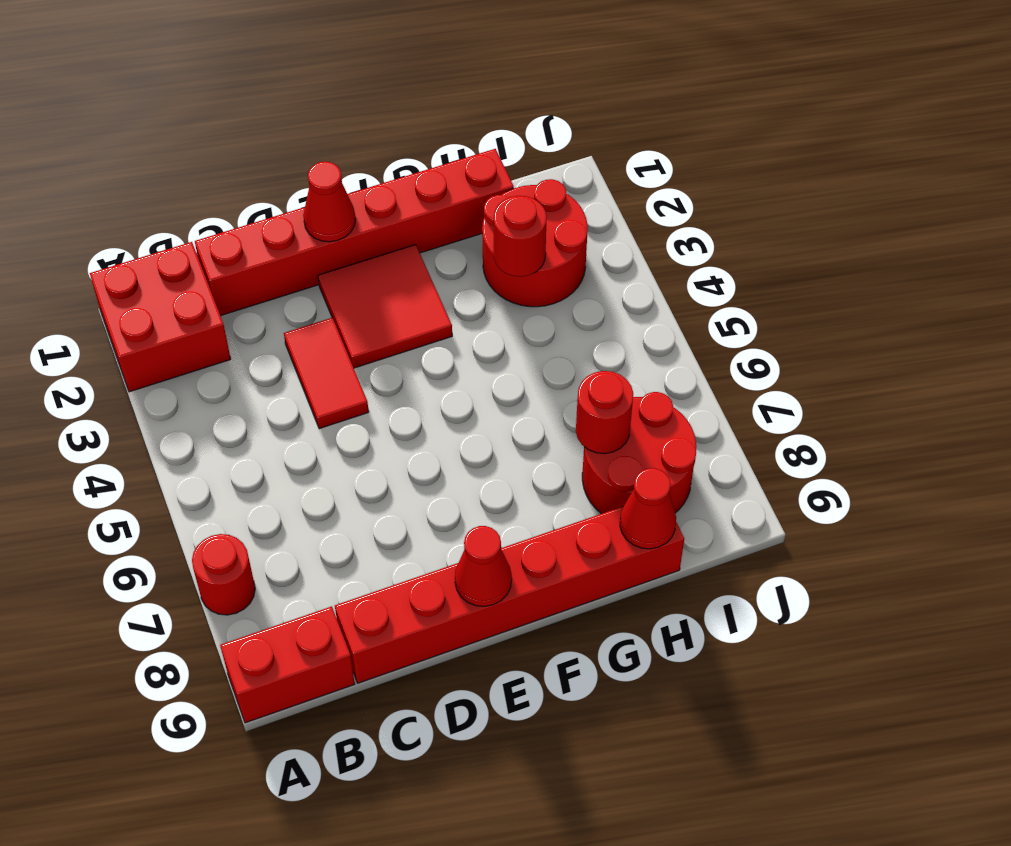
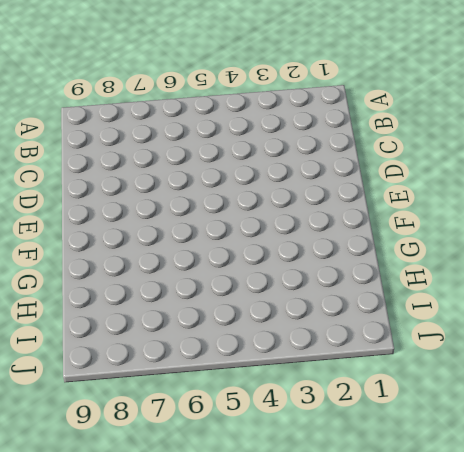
none -> red 2x2 brick [90,242,231,392]
none -> red 1x1 round brick [192,534,255,615]
none -> red 1x2 brick [220,606,355,723]

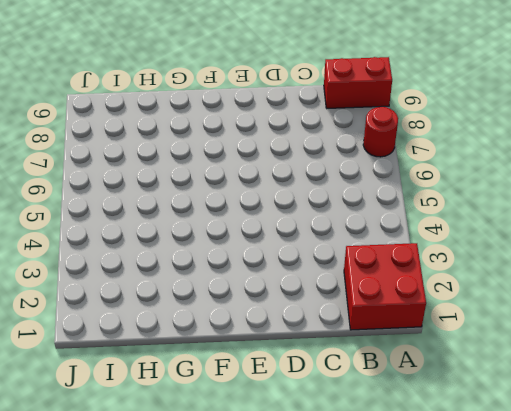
none -> red 1x6 brick [195,149,514,316]
none -> red 1x6 brick [335,506,684,683]
none -> red 1x2 tile [284,318,369,429]

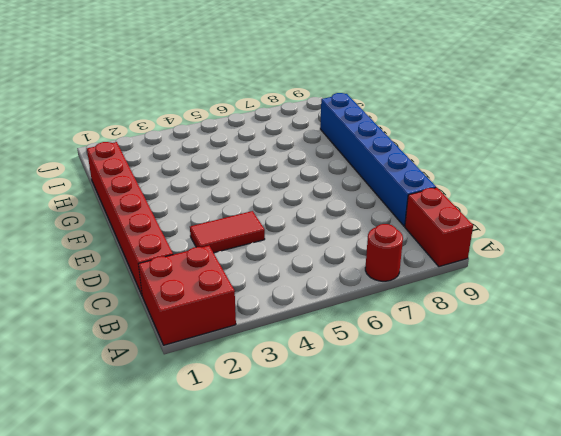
blue 1x6 brick [320,93,436,226] -> red 1x6 brick [335,506,684,683]
none -> red 2x2 tile [318,245,452,368]
none -> red 2x2 round brick [482,179,588,307]
none -> red 2x2 round brick [582,392,696,514]

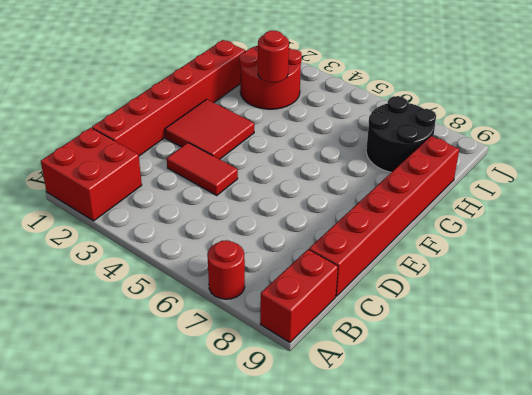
black 2x2 round brick [366,96,436,172] -> red 2x2 round brick [582,392,696,514]
none -> red 1x1 cone [303,162,356,242]
none -> red 1x1 cone [455,526,512,606]
none -> red 1x1 round brick [576,371,633,454]

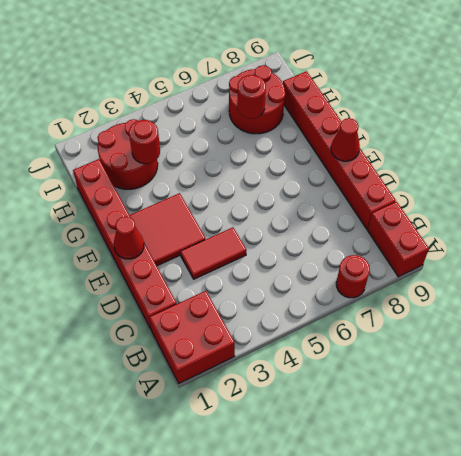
none -> red 1x1 cone [620,468,676,549]

